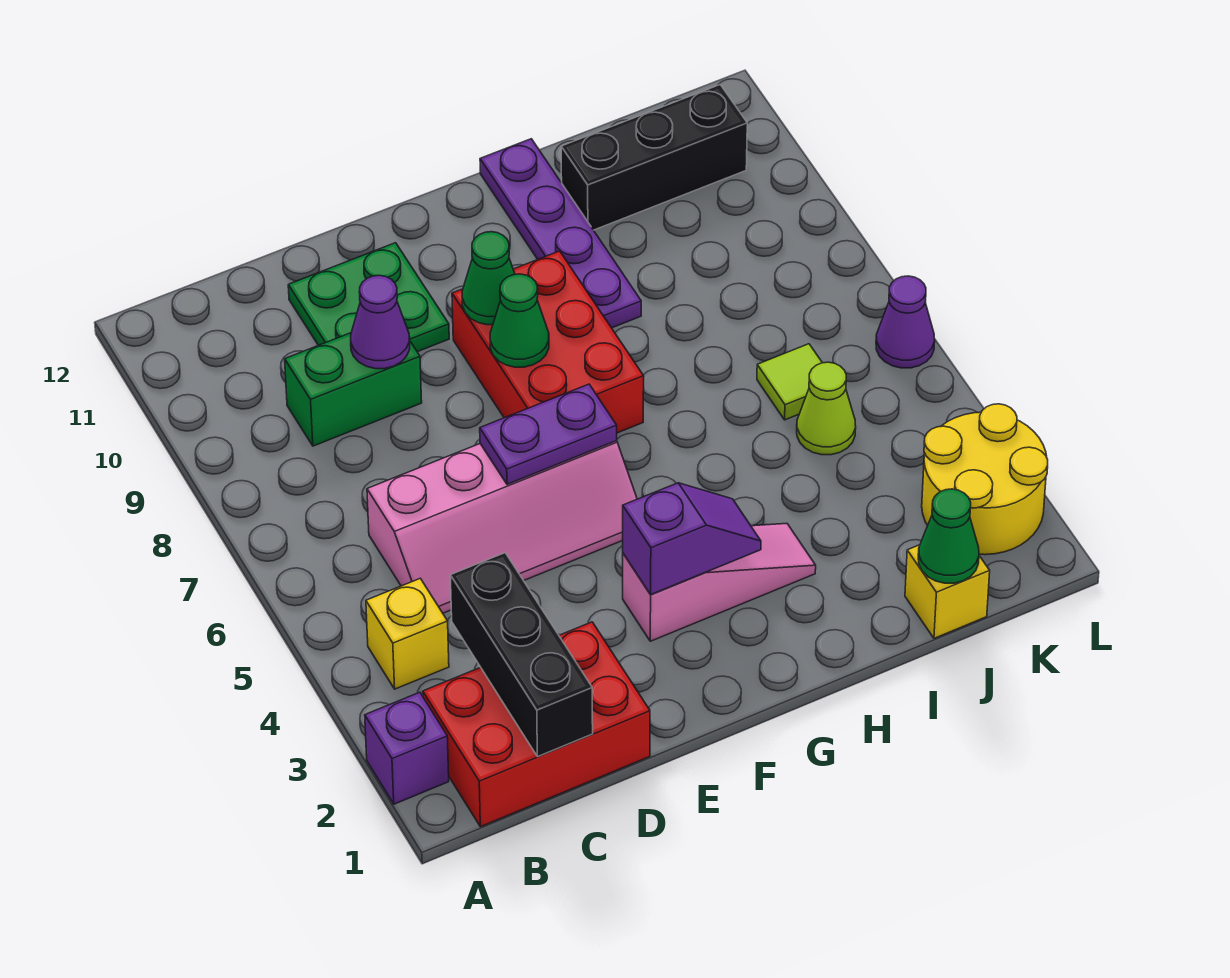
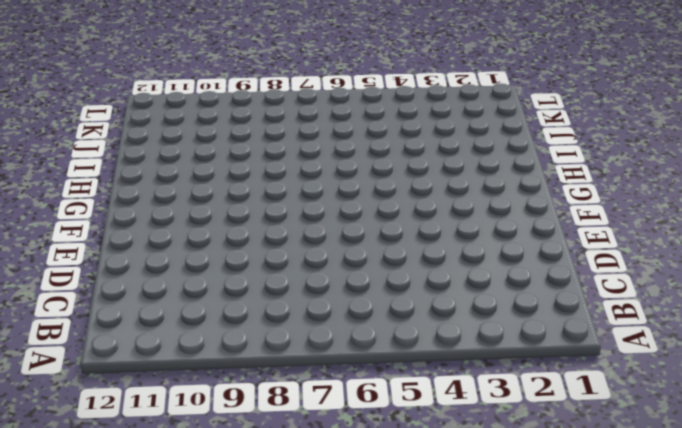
none -> purple 1x1 brick [365,692,449,804]
none -> red 2x3 brick [423,622,650,827]
none -> yellow 1x1 brick [366,578,449,689]

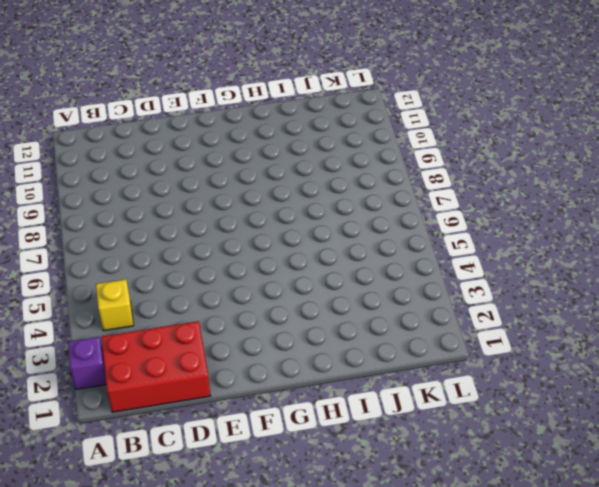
none -> pink 2x4 slope [367,441,637,613]
none -> green 1x2 brick [285,333,422,446]
none -> green 2x2 plate [288,243,449,352]

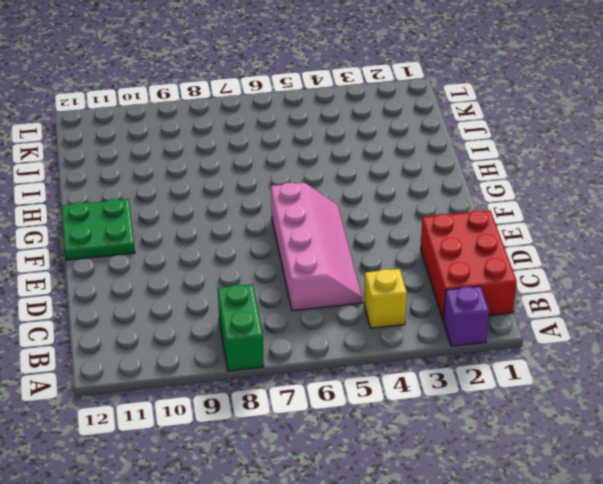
green 1x2 brick [218,284,264,371] -> green 1x2 brick moved to [285,333,422,446]
green 2x2 plate [62,199,135,260] -> green 2x2 plate moved to [288,243,449,352]
none -> pink 1x3 slope [623,523,816,641]
none -> red 2x3 brick [452,251,644,433]
none -> purple 1x4 plate [480,139,641,328]

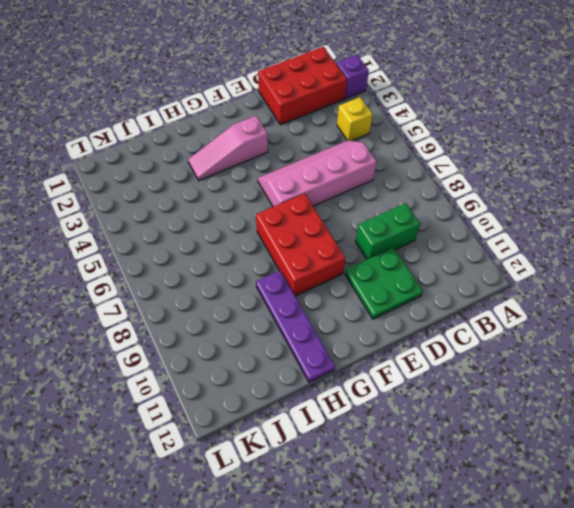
none -> black 1x3 brick [561,85,747,230]
none -> yellow 1x1 brick [905,545,990,638]
none -> lime 1x1 cone [797,362,856,455]

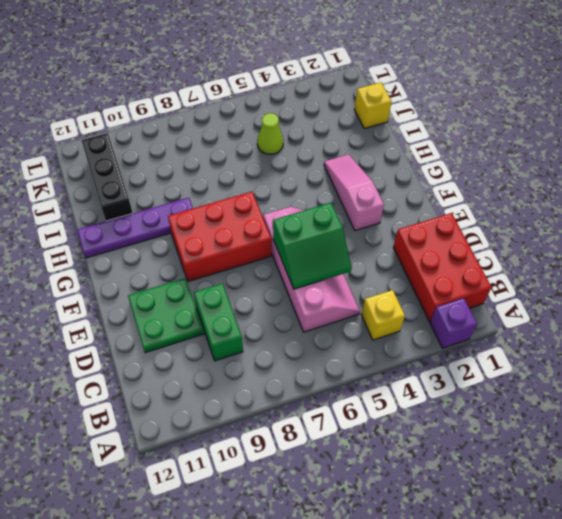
green 2x2 slope [273,203,352,289] -> purple 1x2 plate [480,384,617,484]
none -> lime 1x1 tile [757,344,822,420]
none -> yellow 2x2 round brick [922,404,1048,555]
none -> purple 1x1 cone [876,276,935,368]

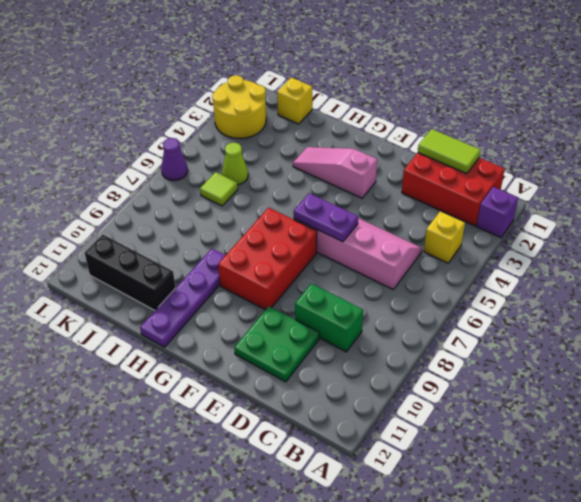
lime 1x2 tile [418,129,480,174] -> black 1x3 brick [450,553,593,757]
none -> purple 1x1 cone [351,275,410,369]
none -> purple 1x2 slope [623,483,761,594]
none -> green 1x1 cone [490,274,549,367]

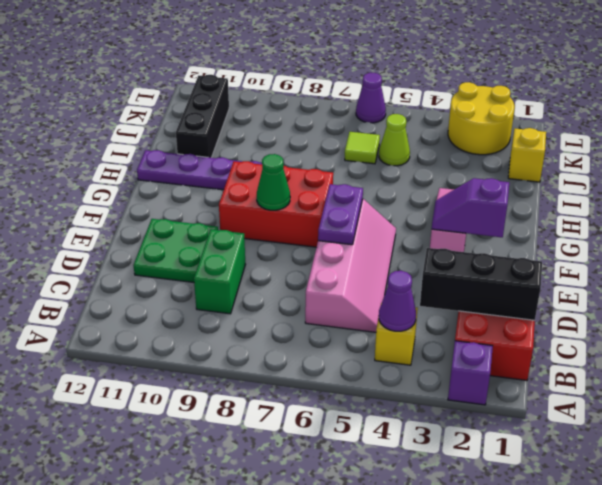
purple 1x1 cone [379,271,416,331] -> purple 1x1 cone moved to [351,275,410,369]
purple 1x2 slope [432,178,509,237] -> purple 1x2 slope turned to [623,483,761,594]
none -> green 1x1 cone [462,232,515,325]
none -> green 1x1 cone [918,489,979,583]

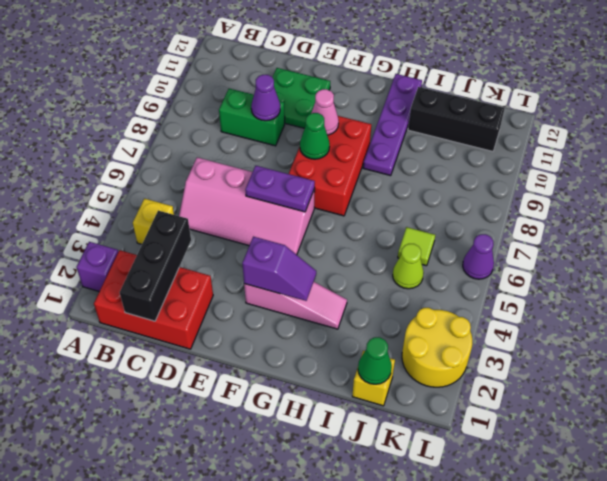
pink 1x1 cone [312,89,339,135] -> green 1x1 cone [462,232,515,325]

